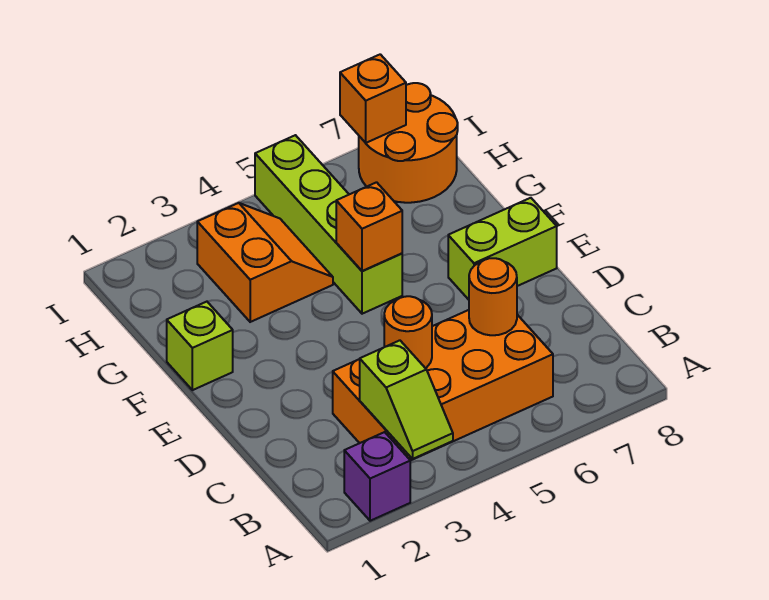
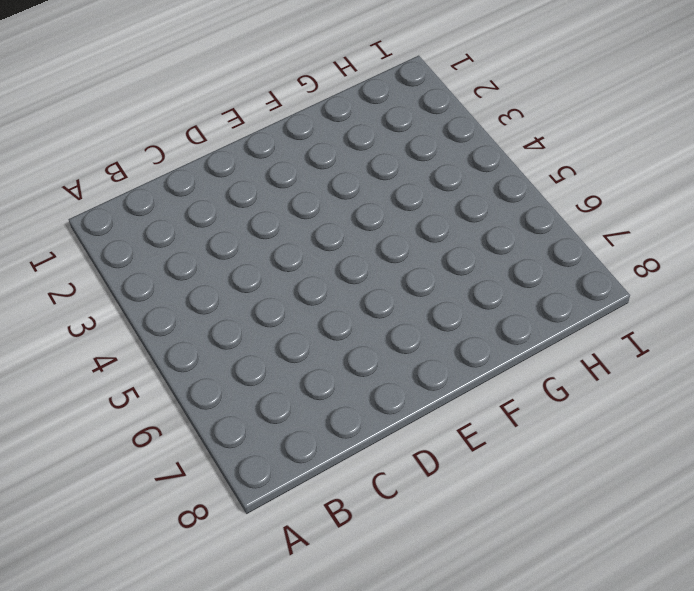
none -> purple 1x1 brick [344,432,410,521]
none -> orange 2x4 brick [333,310,553,461]
none -> lime 1x2 brick [448,198,557,300]

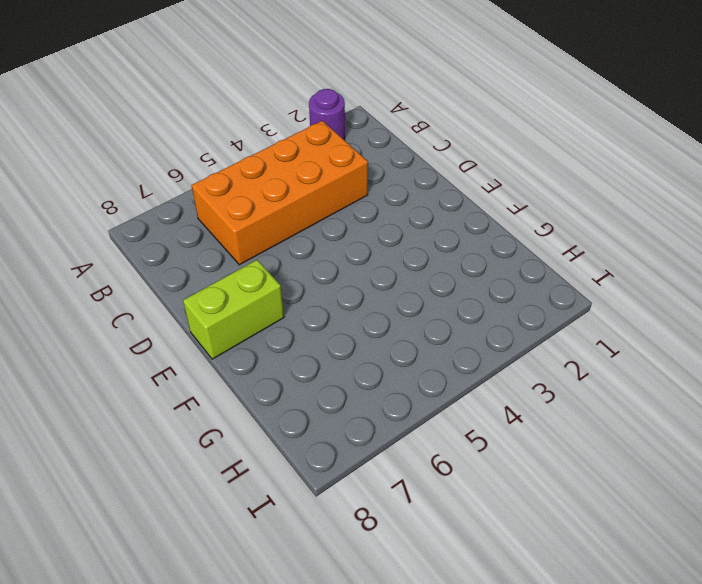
purple 1x1 round brick [309,89,345,139] -> purple 1x1 brick [344,432,410,521]
none -> lime 1x1 brick [167,302,233,390]
none -> lime 1x4 brick [255,135,402,314]
none -> orange 2x2 slope [197,203,333,322]

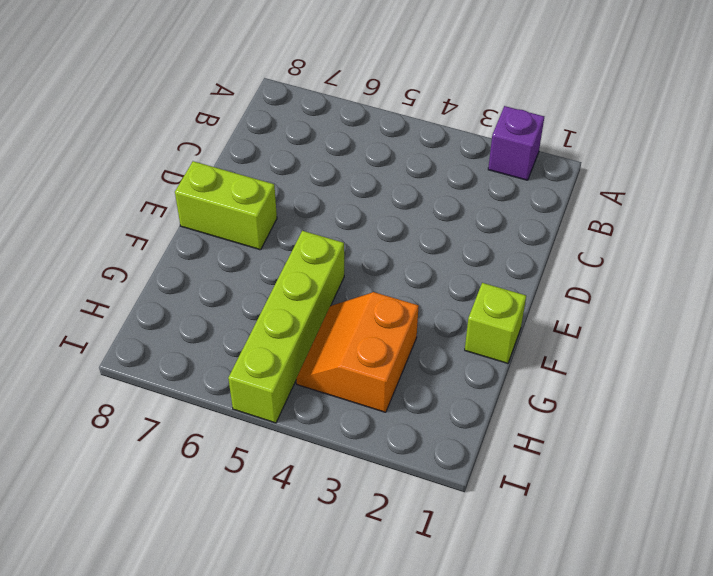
none -> orange 2x4 brick [333,310,553,461]
none -> orange 2x2 round brick [359,83,458,203]
none -> lime 1x2 slope [360,340,453,459]

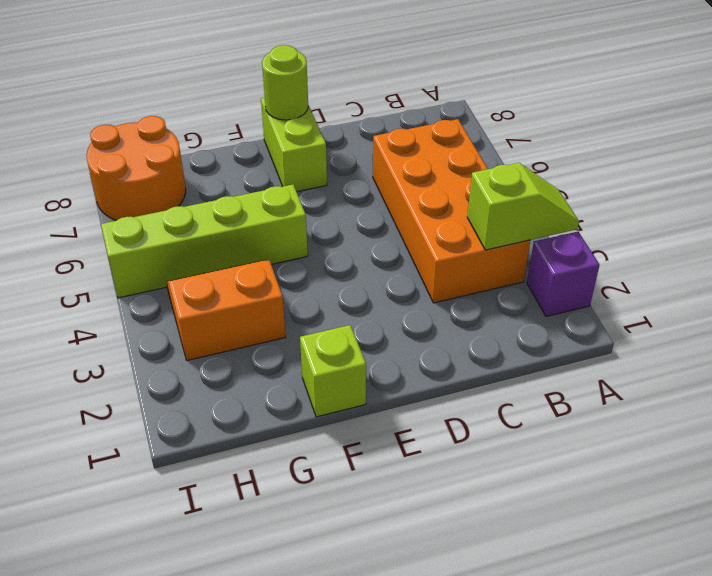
lime 1x1 round brick [262,45,308,120] -> none
none -> orange 1x1 round brick [384,296,432,368]
none -> orange 1x1 round brick [469,258,517,335]
none -> orange 1x1 brick [336,182,402,271]

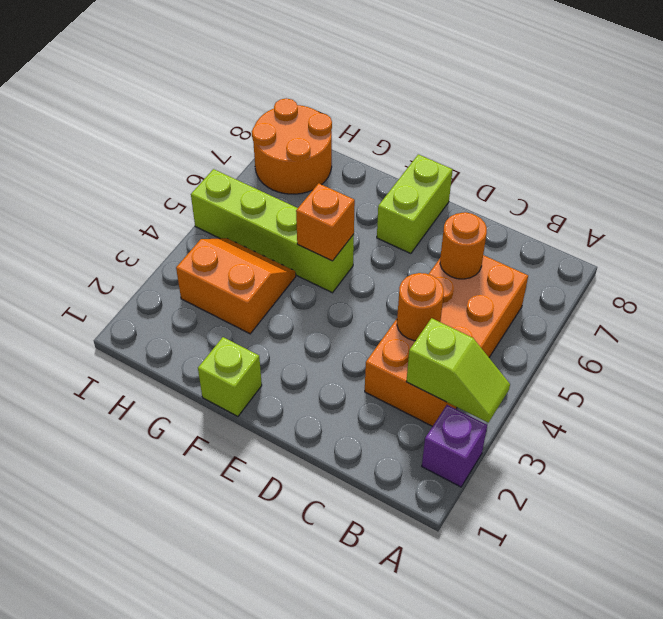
none -> orange 1x1 brick [340,54,406,143]

